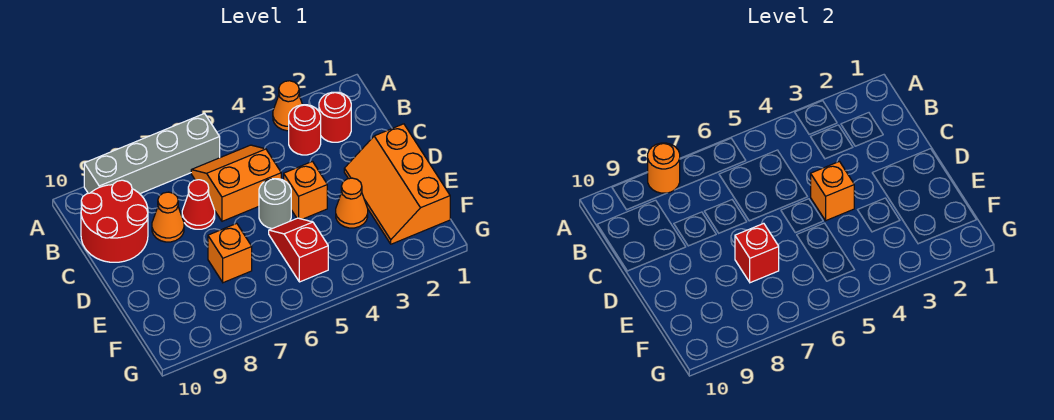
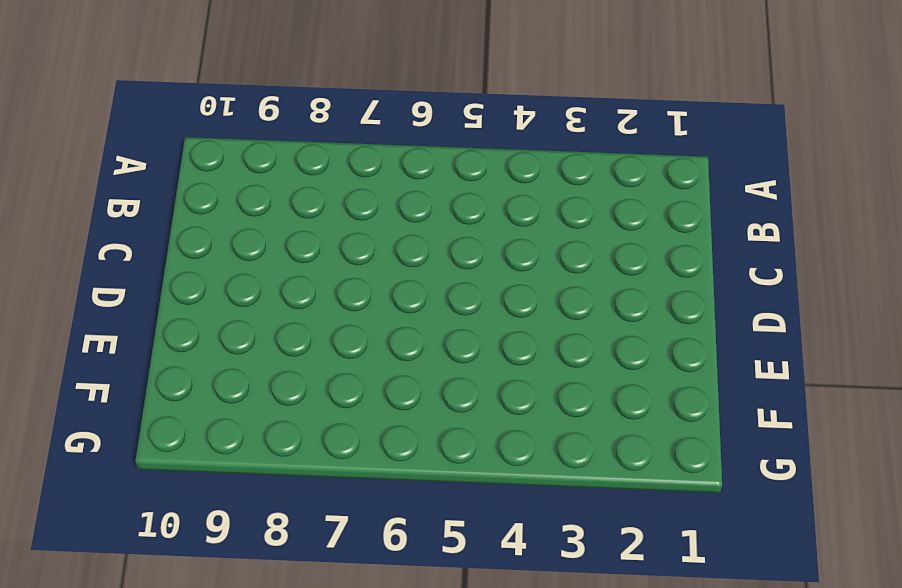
none -> orange 1x1 cone [273,81,303,131]
none -> grey 1x4 brick [84,114,220,194]
none -> red 1x1 round brick [319,92,351,142]

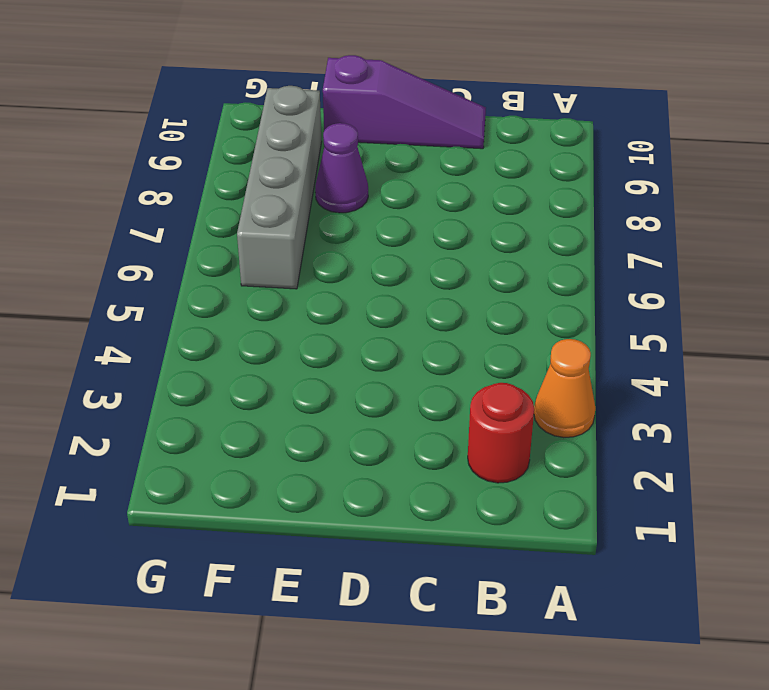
purple 1x3 slope [323,55,486,149] -> red 2x2 round brick [81,180,148,262]
purple 1x1 cone [315,123,368,213] -> none
grey 1x4 brick [237,86,322,289] -> grey 1x4 brick moved to [84,114,220,194]
none -> red 1x1 round brick [289,105,321,155]
none -> orange 2x2 slope [191,145,281,221]
none -> red 1x1 cone [182,180,215,229]

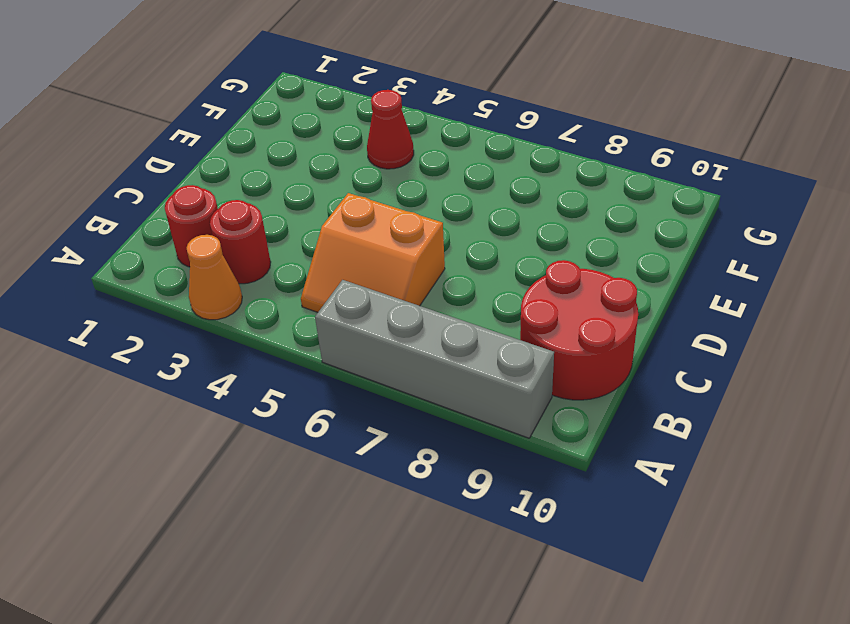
red 1x1 cone [367,90,414,169] -> red 1x1 cone moved to [182,180,215,229]
none -> orange 1x1 cone [152,192,184,242]
none -> orange 2x3 slope [344,124,450,244]
none -> orange 1x1 brick [284,161,327,219]

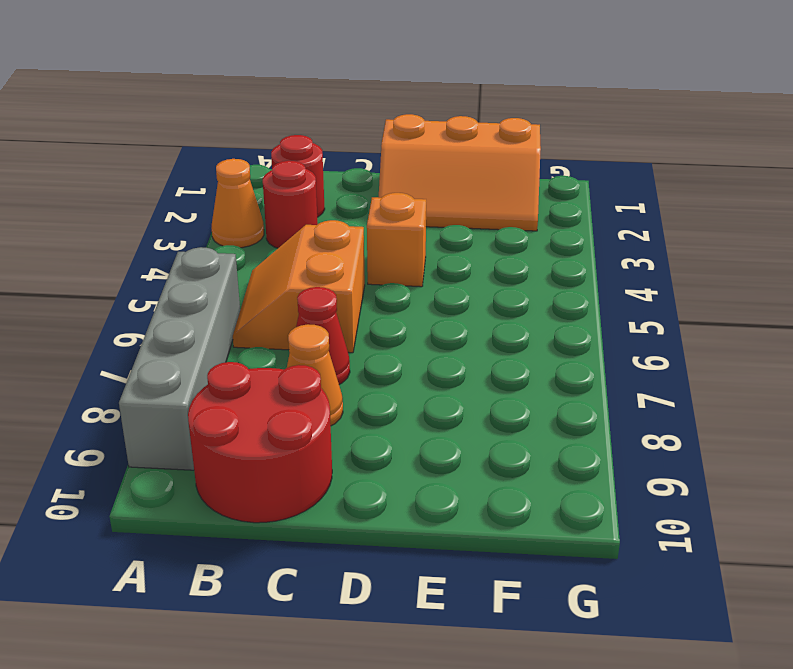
none -> grey 1x1 round brick [259,179,291,229]
none -> orange 1x1 cone [336,178,368,228]
none -> red 1x2 slope [269,218,328,282]

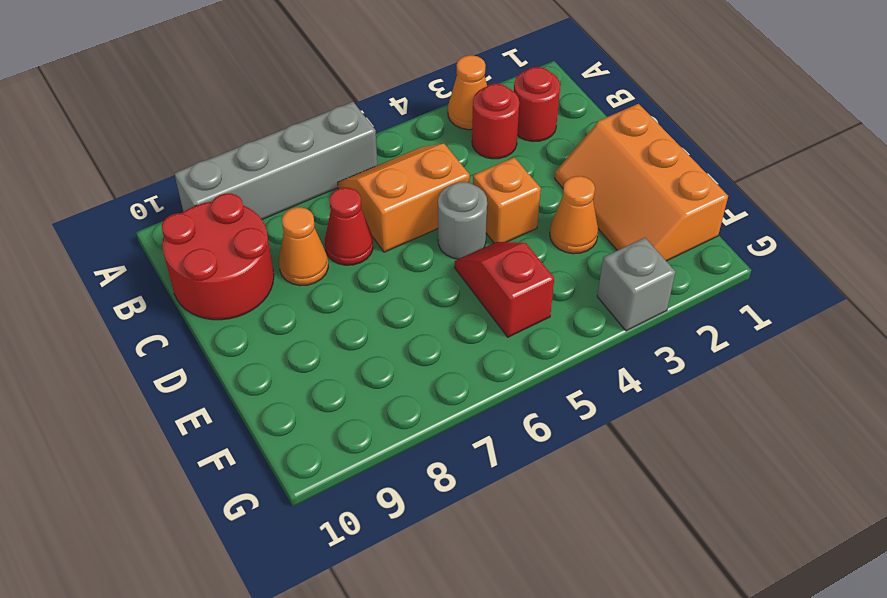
grey 1x1 brick [597,238,675,331] -> none
none -> orange 1x1 brick [208,223,252,283]
none -> orange 1x1 round brick [648,143,680,193]
none -> orange 1x1 brick [811,161,854,221]

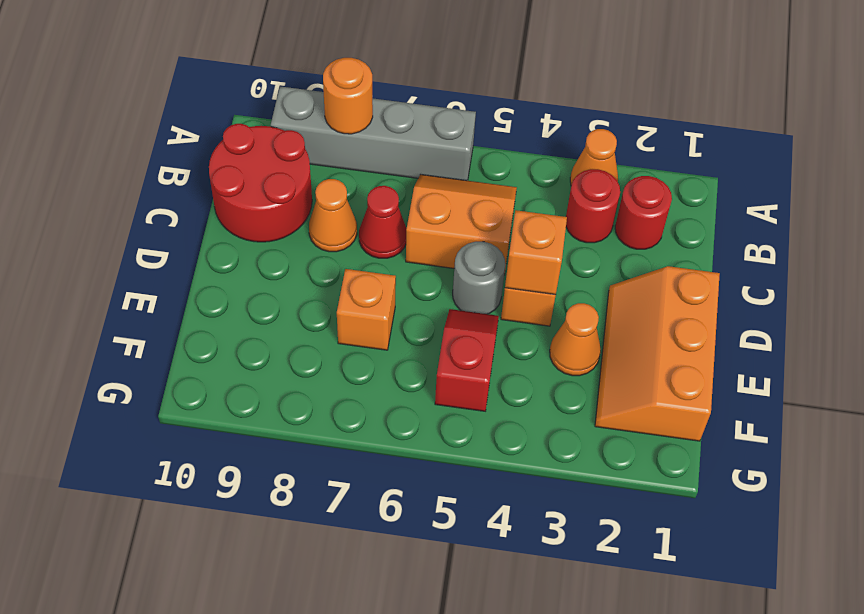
none -> red 1x1 brick [735,223,779,283]

